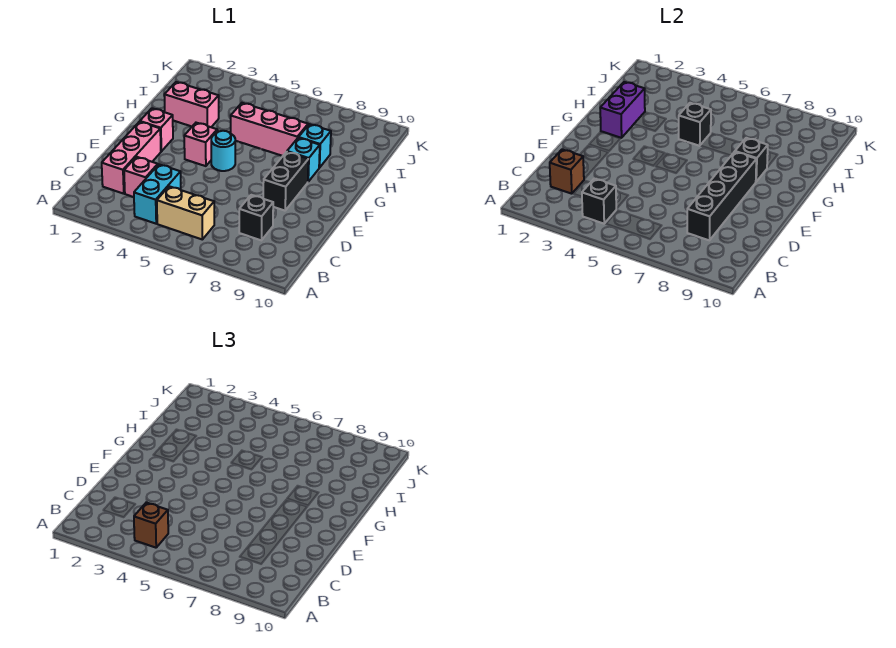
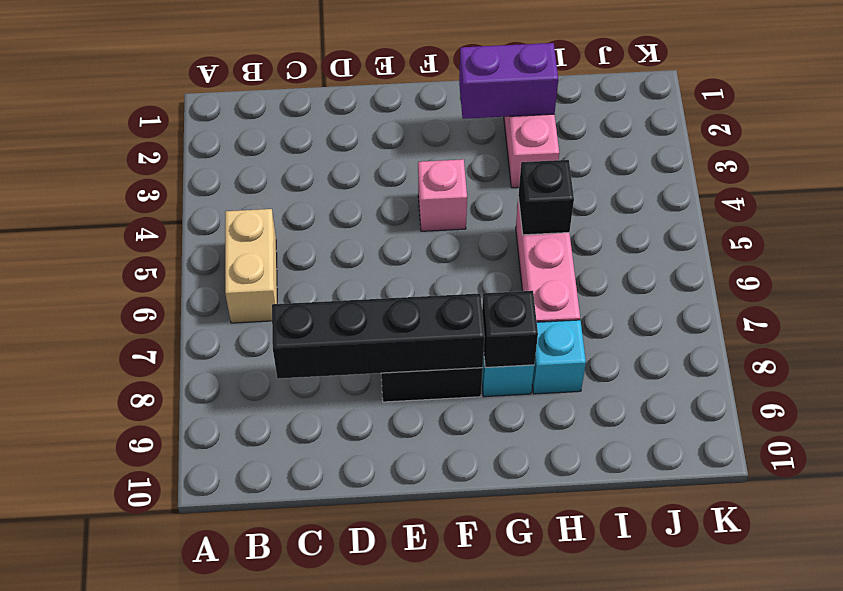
none -> cyan 1x2 brick [134,164,181,224]
none -> pink 1x3 brick [102,122,161,194]
none -> pink 1x1 brick [124,157,158,197]

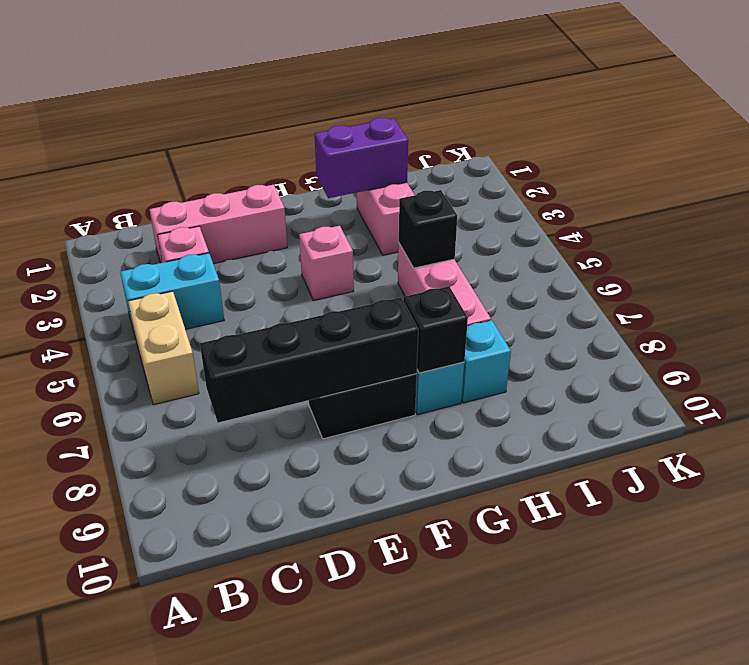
none -> black 1x1 brick [239,195,273,240]
none -> pink 1x1 brick [140,108,173,151]
none -> cyan 1x1 round brick [211,131,235,171]

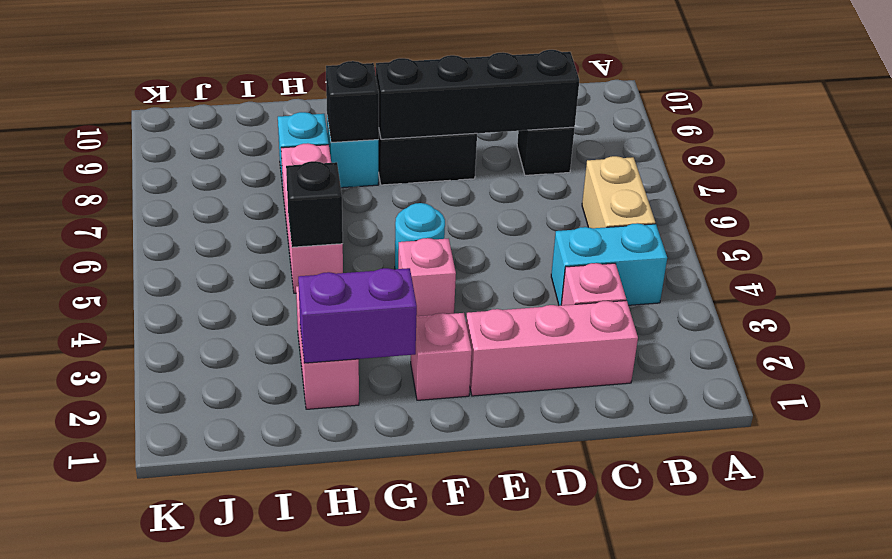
none -> black 1x1 brick [582,179,616,224]
none -> brown 1x1 brick [550,149,584,194]
none -> brown 1x1 brick [134,503,168,548]

